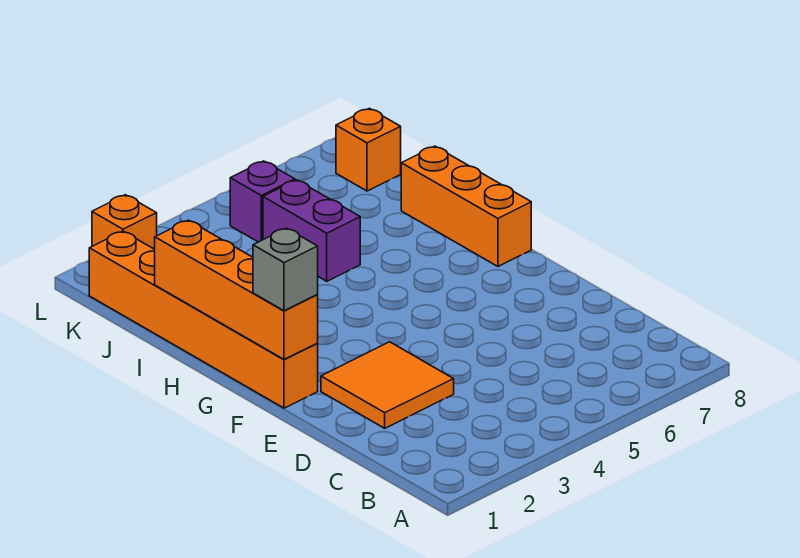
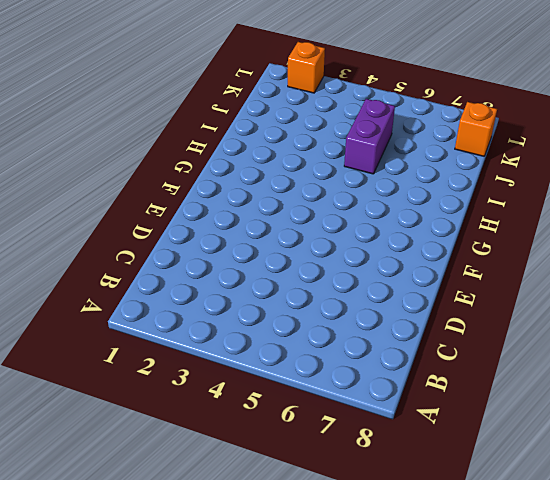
none -> orange 2x2 tile [321,342,454,428]
none -> orange 1x6 brick [89,231,318,408]

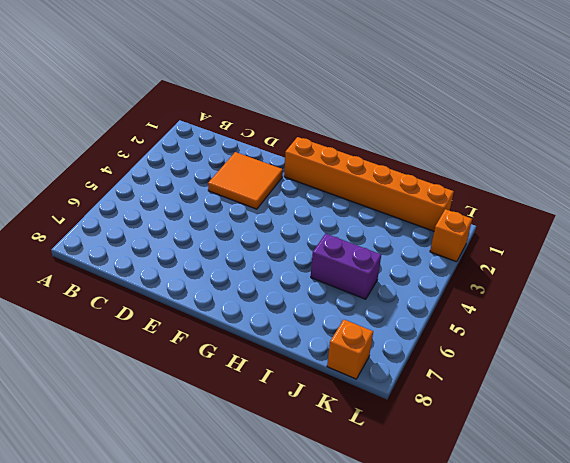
none -> orange 1x3 brick [401,146,531,266]
none -> purple 1x1 brick [230,161,295,242]

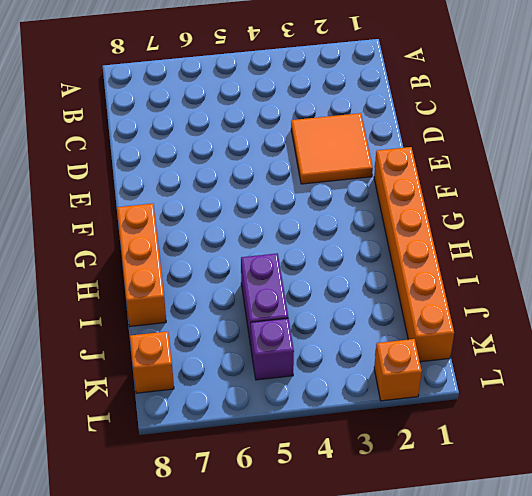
none -> orange 1x4 brick [155,220,318,359]
none -> grey 1x1 brick [253,228,318,311]

